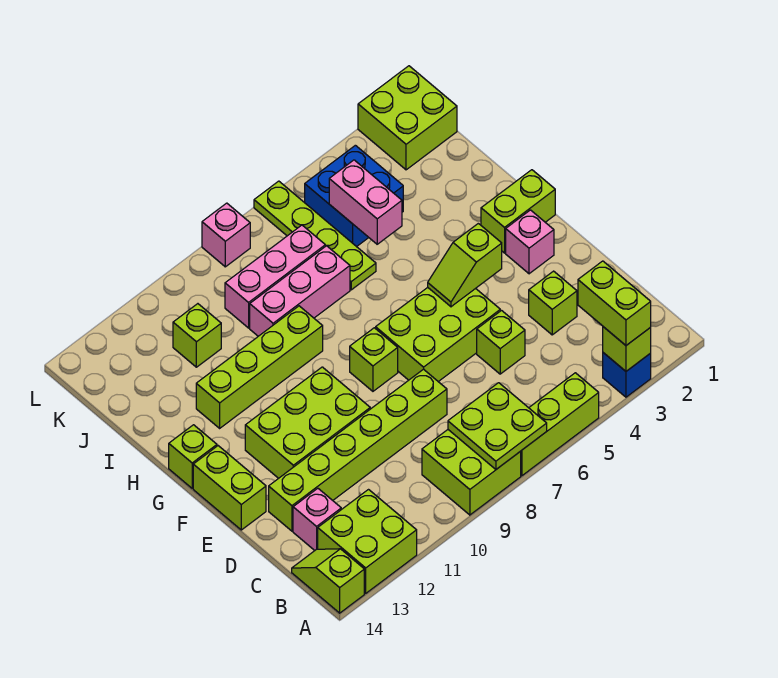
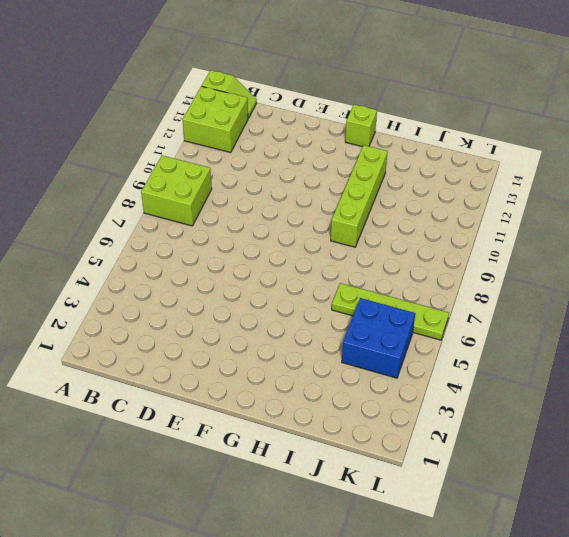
none -> blue 1x1 brick [603,353,651,397]
none -> lime 1x3 brick [520,373,599,476]
none -> pink 1x1 brick [293,488,341,550]

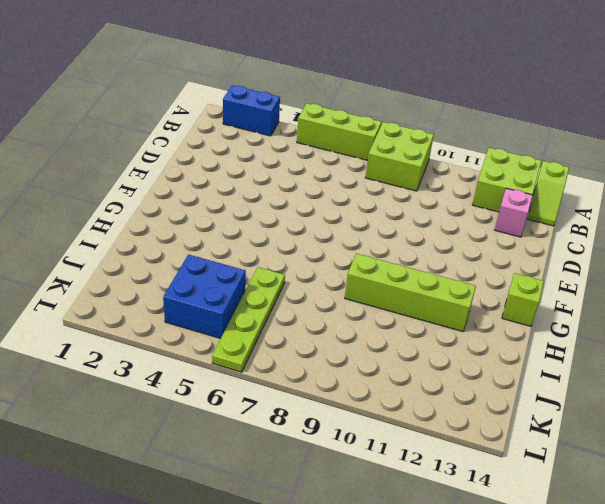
blue 1x2 brick [223,85,280,136] -> blue 1x1 brick [603,353,651,397]
none -> lime 1x1 brick [529,271,577,335]
none -> lime 1x1 brick [477,311,525,374]
none -> lime 1x6 brick [269,369,447,531]

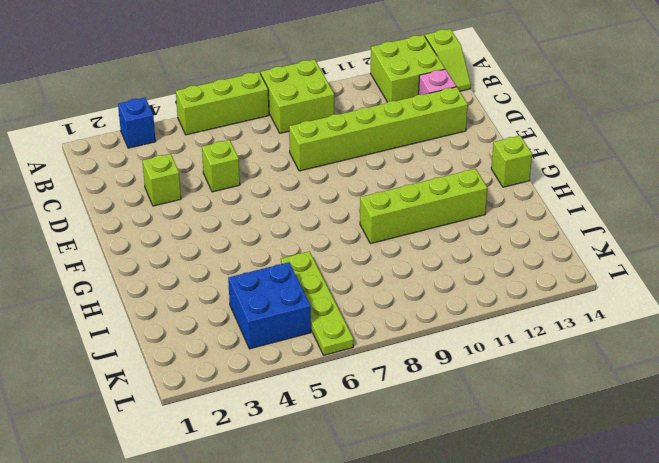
none -> lime 2x3 brick [376,288,500,382]
none -> lime 2x3 brick [245,367,370,478]
none -> lime 1x2 brick [193,446,266,530]

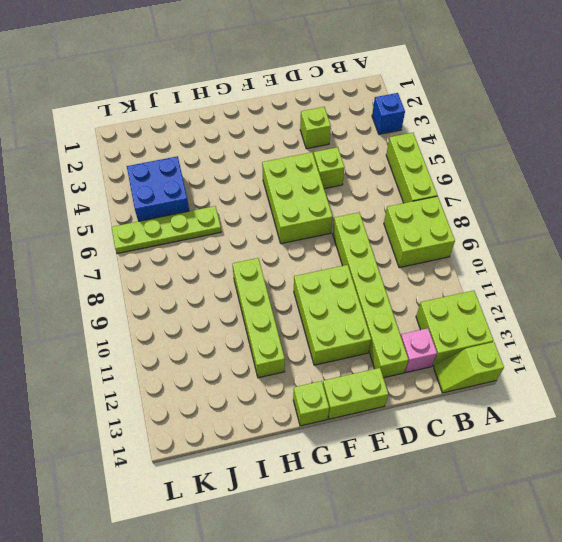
none -> pink 1x1 brick [506,210,554,274]
none -> lime 1x1 brick [350,328,398,391]
none -> lime 1x2 brick [481,170,555,253]

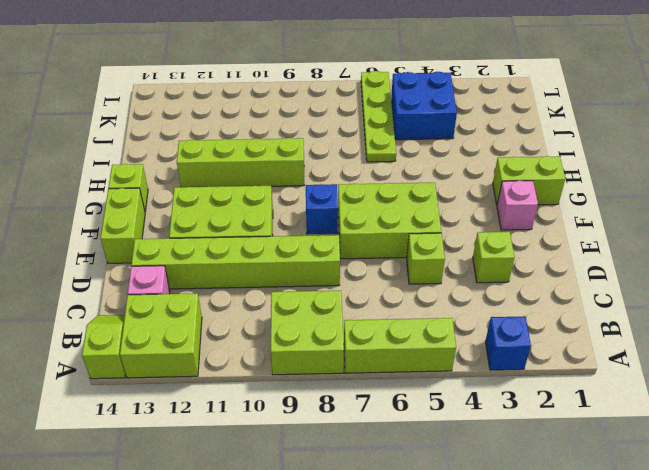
blue 1x1 brick [306,184,338,234] -> lime 1x1 brick [350,328,398,391]
none -> pink 1x3 brick [250,246,350,336]
none -> pink 1x3 brick [225,225,325,328]
none -> lime 1x1 brick [173,304,221,367]

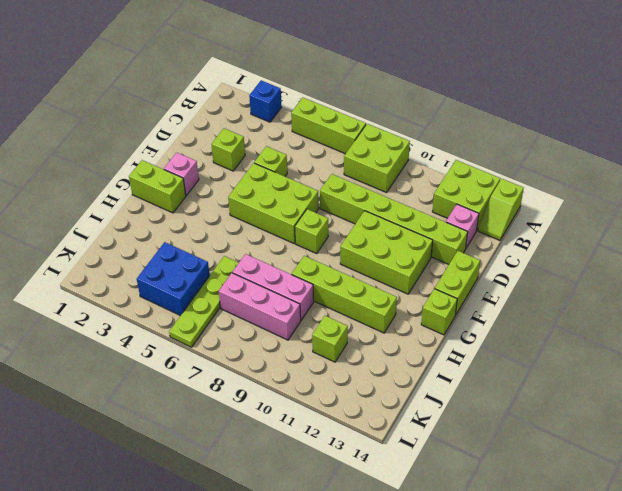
none -> lime 2x2 brick [358,66,457,170]
none -> pink 1x1 brick [202,203,250,267]
none -> lime 1x1 brick [603,327,651,371]

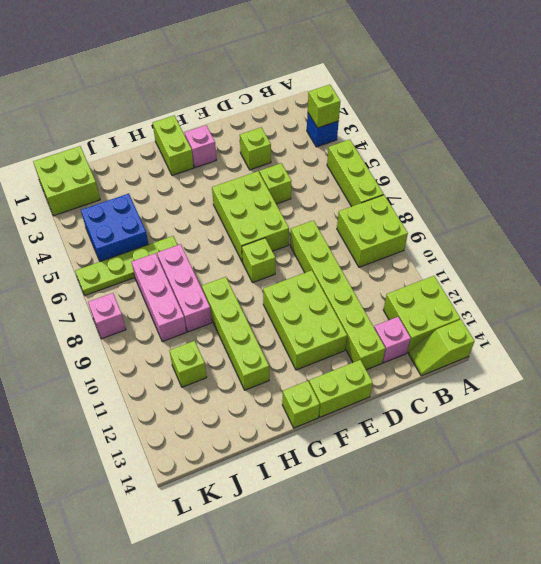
none -> lime 2x2 plate [448,383,547,469]
none -> lime 1x2 slope [428,223,502,307]
none -> pink 1x2 brick [329,160,402,244]

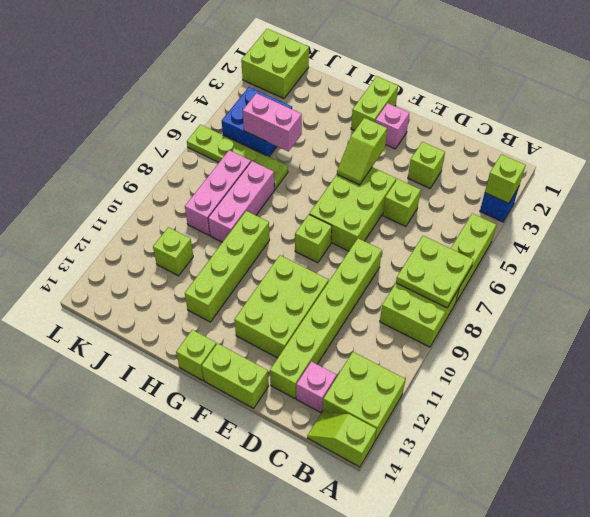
none -> pink 1x1 brick [202,203,250,267]
none -> lime 1x2 brick [578,261,651,345]

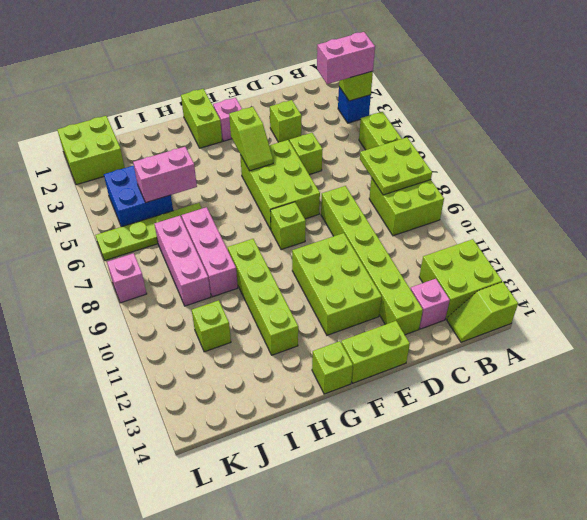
pink 1x2 brick [317,32,375,84] -> lime 1x2 brick [578,261,651,345]

